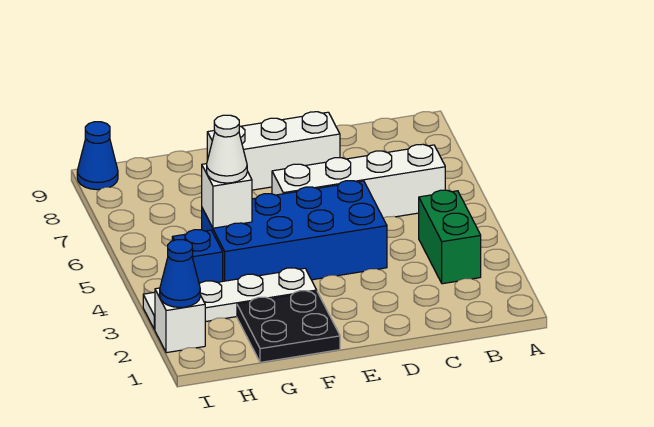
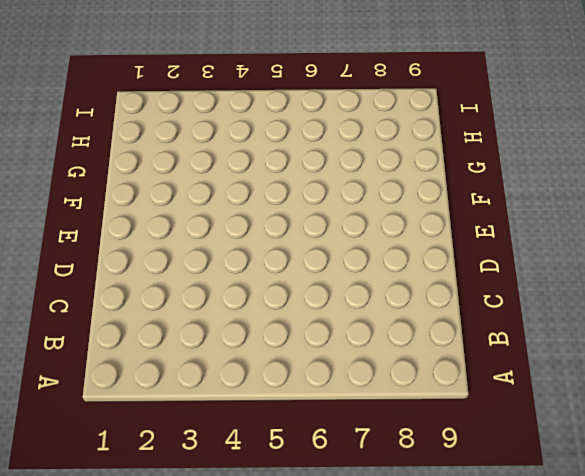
none -> green 1x2 brick [419,190,481,284]
none -> white 1x4 brick [272,144,445,218]
none -> blue 2x4 brick [202,181,387,281]

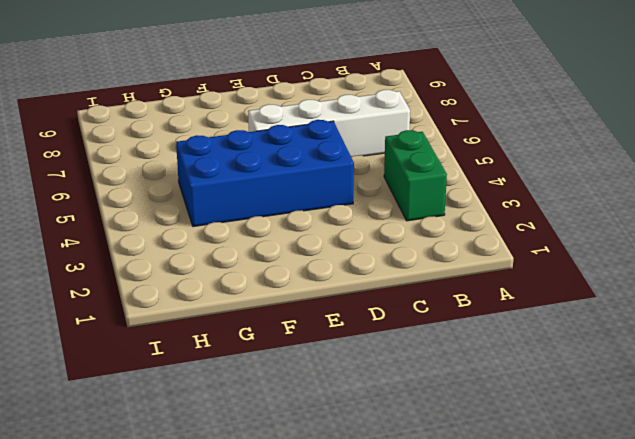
none -> white 1x3 brick [207,112,340,190]
none -> black 2x2 plate [237,291,340,362]
none -> white 1x4 plate [143,268,317,330]

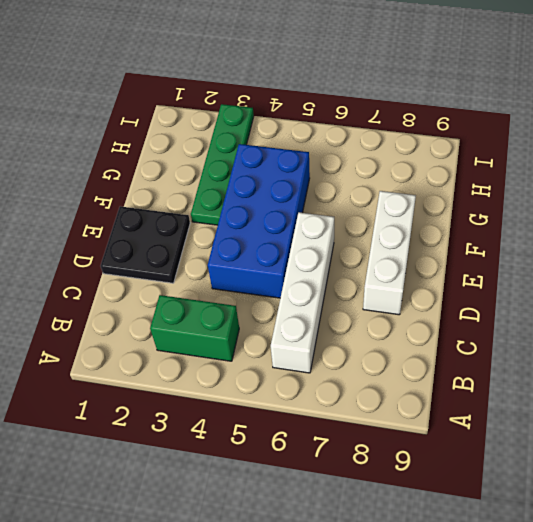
black 2x2 plate [101,206,190,283] -> black 2x2 plate moved to [237,291,340,362]
green 1x4 plate [191,104,254,225] -> white 1x4 plate [143,268,317,330]
none -> blue 1x1 brick [172,230,223,284]
none -> white 1x1 brick [155,288,205,353]
none -> blue 1x1 cone [77,122,118,190]

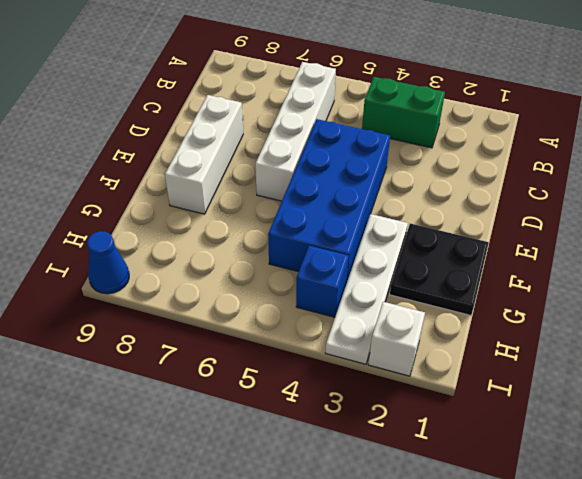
none -> white 1x1 brick [202,164,252,228]
none -> blue 1x1 cone [160,240,200,307]
none -> white 1x1 cone [207,115,247,183]

